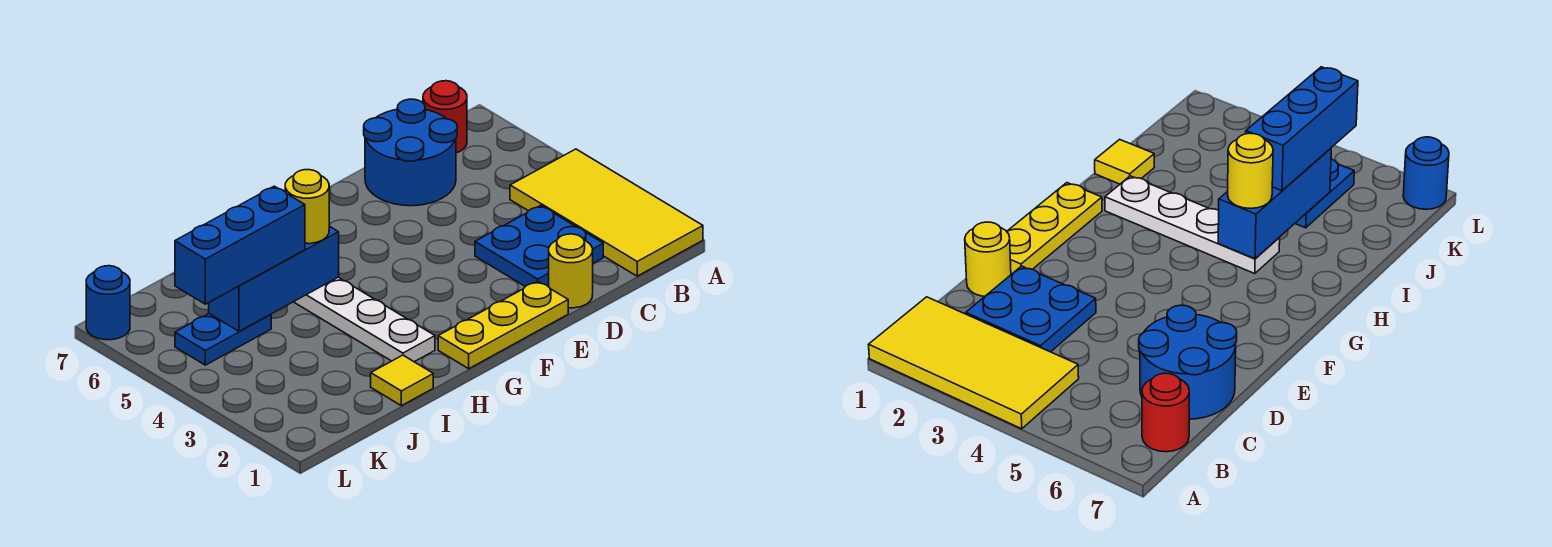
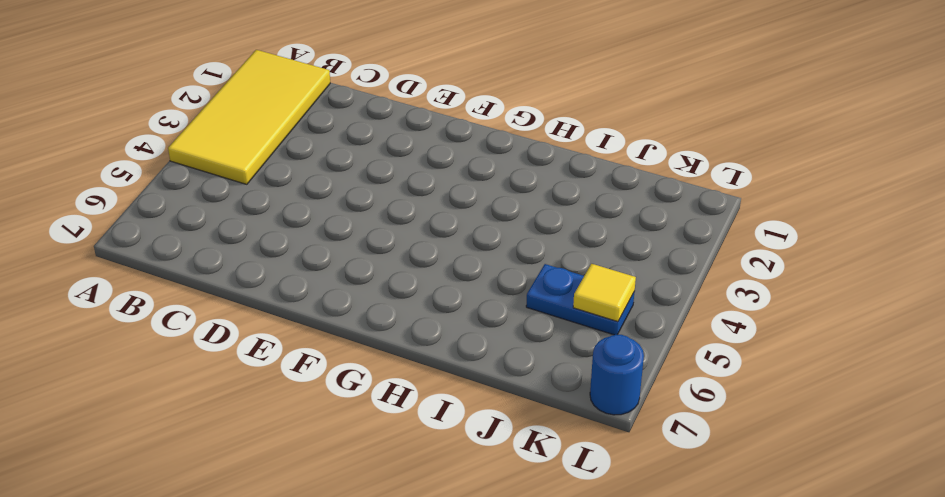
yellow 1x1 tile [573,264,636,322] -> yellow 1x1 tile moved to [371,355,433,406]
none -> red 1x1 round brick [423,81,467,153]
none -> blue 2x2 plate [475,205,603,287]
none -> blue 2x2 round brick [364,99,457,206]

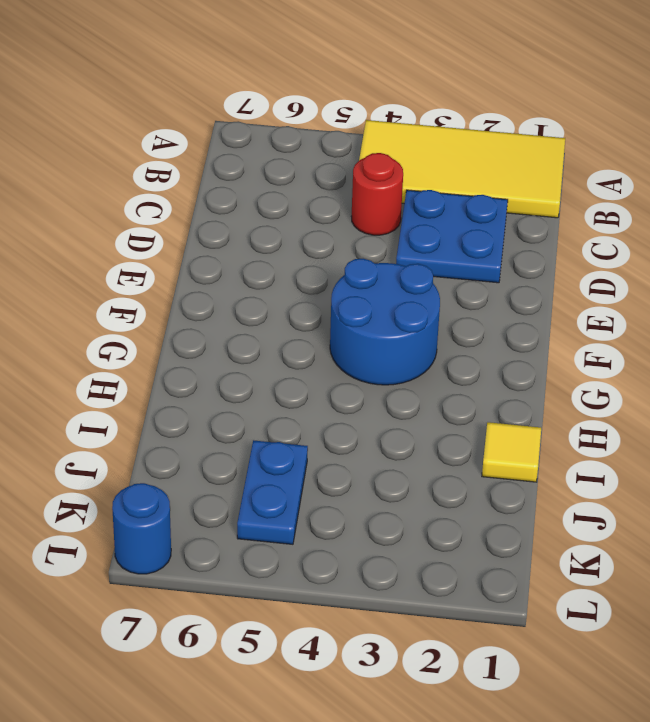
red 1x1 round brick [352,153,403,235] -> red 1x1 round brick moved to [423,81,467,153]
blue 2x2 round brick [330,259,440,385] -> blue 2x2 round brick moved to [364,99,457,206]
none -> yellow 1x1 round brick [549,234,593,308]
none -> yellow 1x3 plate [438,281,568,369]
none -> white 1x4 plate [294,277,435,362]

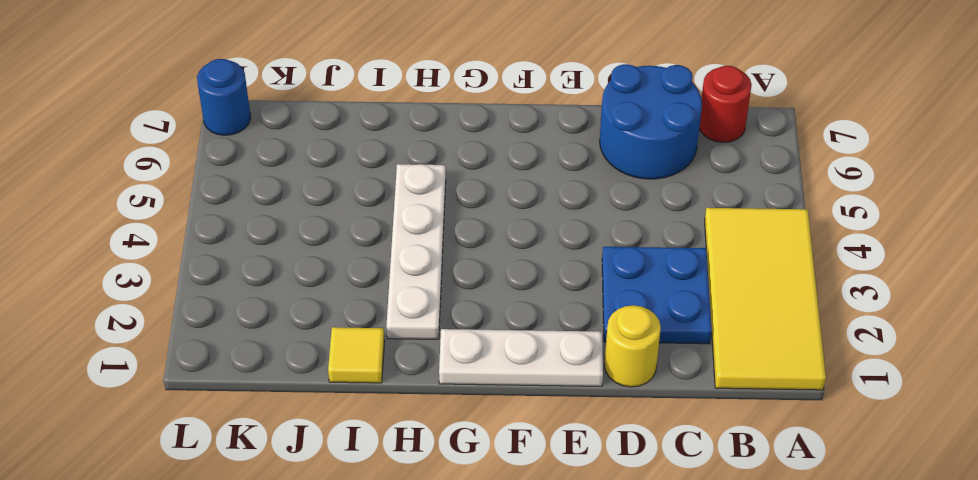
white 1x3 plate [439,329,603,386] -> yellow 1x3 plate [438,281,568,369]
none -> blue 1x2 plate [175,314,271,365]
none -> blue 1x3 brick [209,226,339,331]
none -> yellow 1x1 round brick [285,170,329,244]

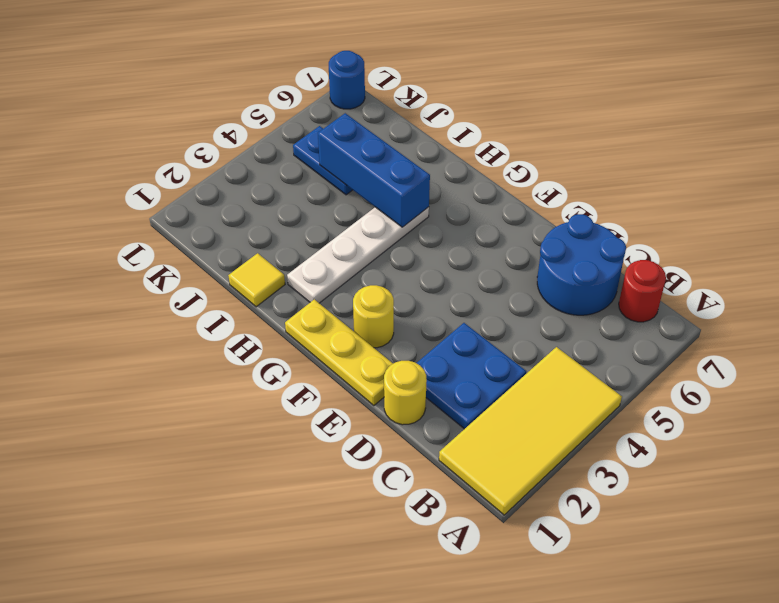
yellow 1x1 round brick [353,285,394,348] -> yellow 1x1 round brick moved to [285,170,329,244]
none -> blue 1x3 brick [175,186,305,304]

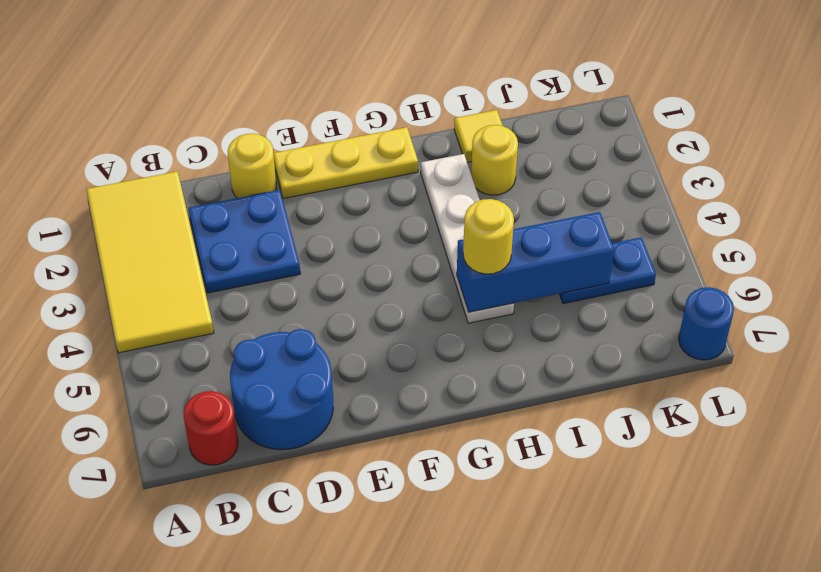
yellow 1x1 round brick [471,125,518,195] -> none
none -> blue 1x3 brick [175,186,305,304]

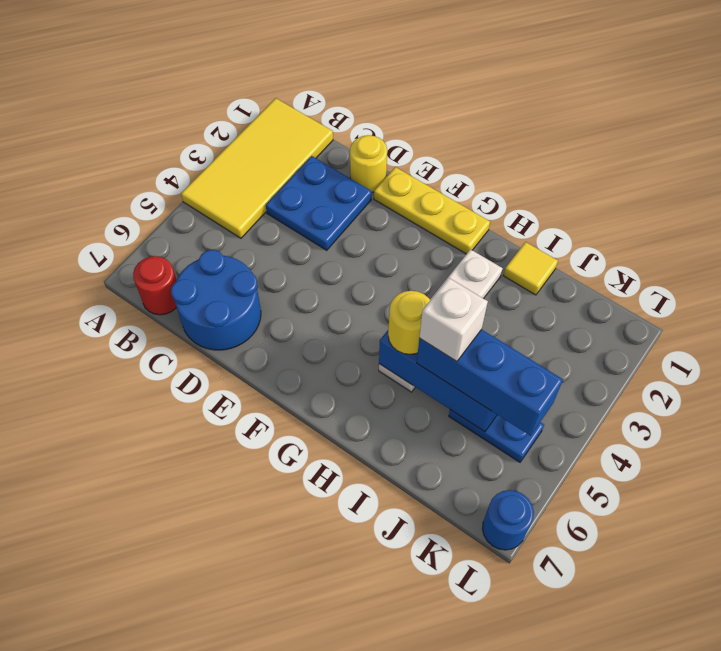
white 1x1 brick [419,278,488,361] -> none

